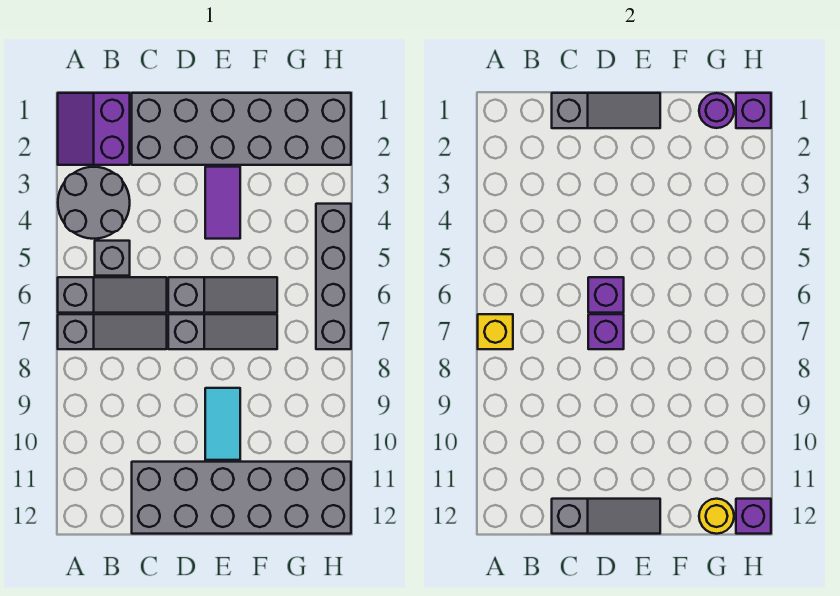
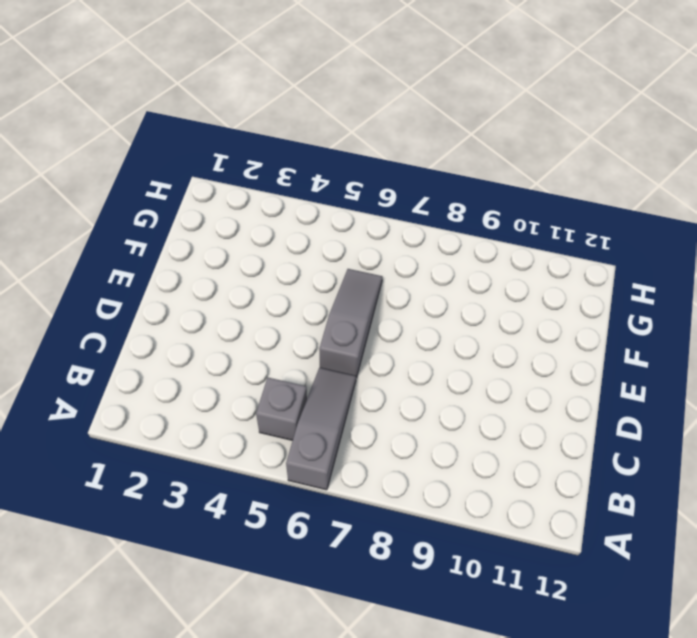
none -> purple 2x2 slope [58,93,130,165]
none -> grey 2x2 round brick [58,167,130,239]
none -> grey 1x3 slope [58,314,167,349]

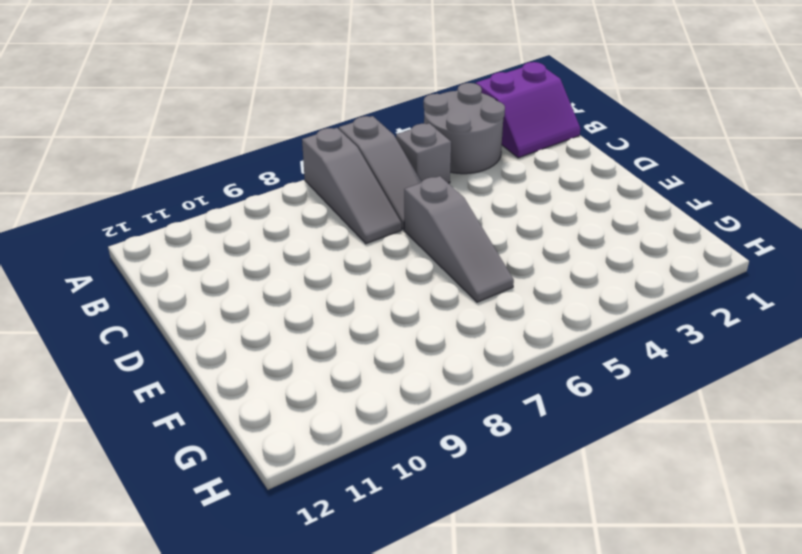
purple 2x2 slope [476,62,580,158] -> purple 2x2 slope turned to [58,93,130,165]
none -> grey 2x6 brick [132,93,351,165]
none -> grey 2x6 brick [132,462,351,534]
none -> grey 1x3 slope [168,314,277,349]

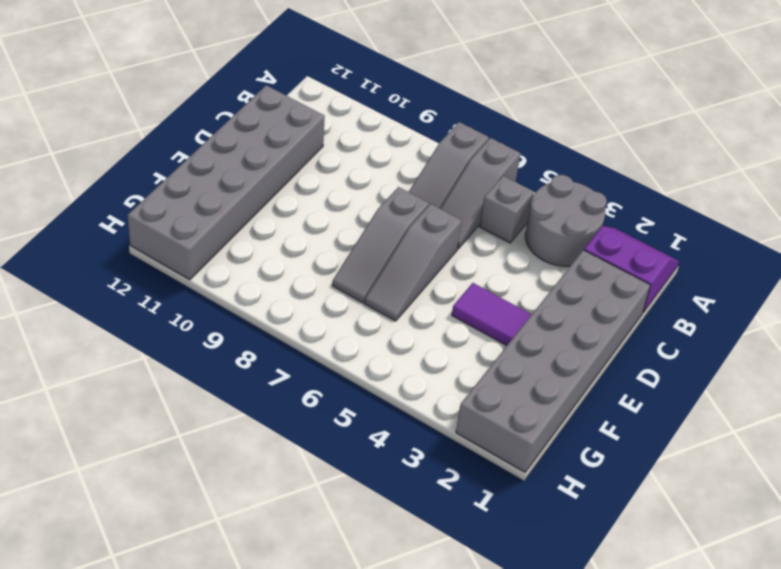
none -> cyan 1x2 tile [205,388,240,460]
none -> grey 1x4 brick [316,204,351,349]
none -> yellow 1x1 brick [478,314,513,349]

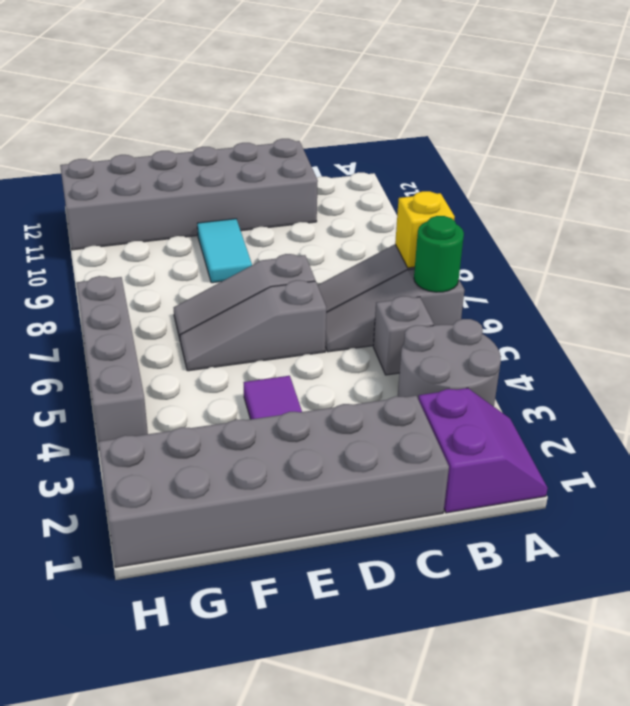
green 1x1 round brick [414,216,464,292] -> none
none -> grey 1x3 slope [552,93,660,128]
none -> grey 1x3 slope [552,499,660,534]
none -> purple 1x1 brick [588,277,624,313]

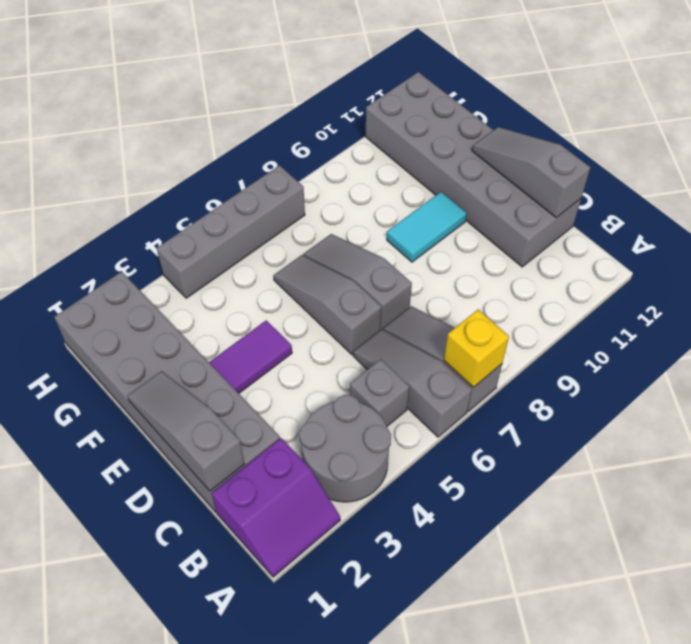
none -> purple 1x1 brick [588,277,624,313]
none -> purple 1x1 brick [588,314,624,349]
none -> purple 1x1 round brick [699,93,734,128]

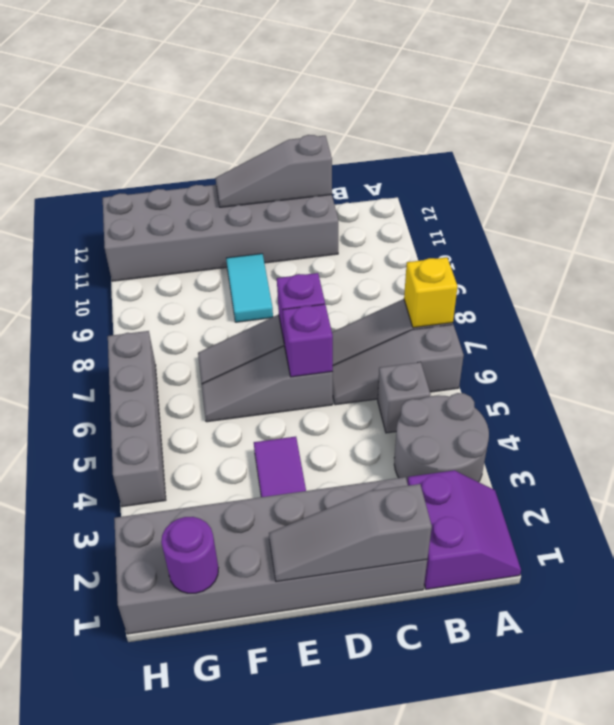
none -> yellow 1x1 round brick [699,499,734,534]
none -> purple 1x1 brick [736,93,771,128]
none -> purple 1x1 brick [736,499,771,534]

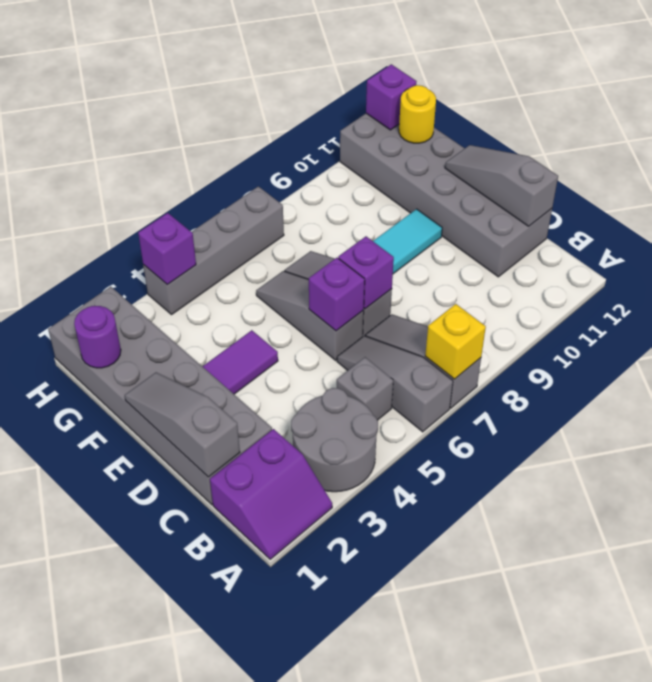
purple 1x1 brick [138,213,196,285] -> purple 1x1 brick moved to [736,93,771,128]

